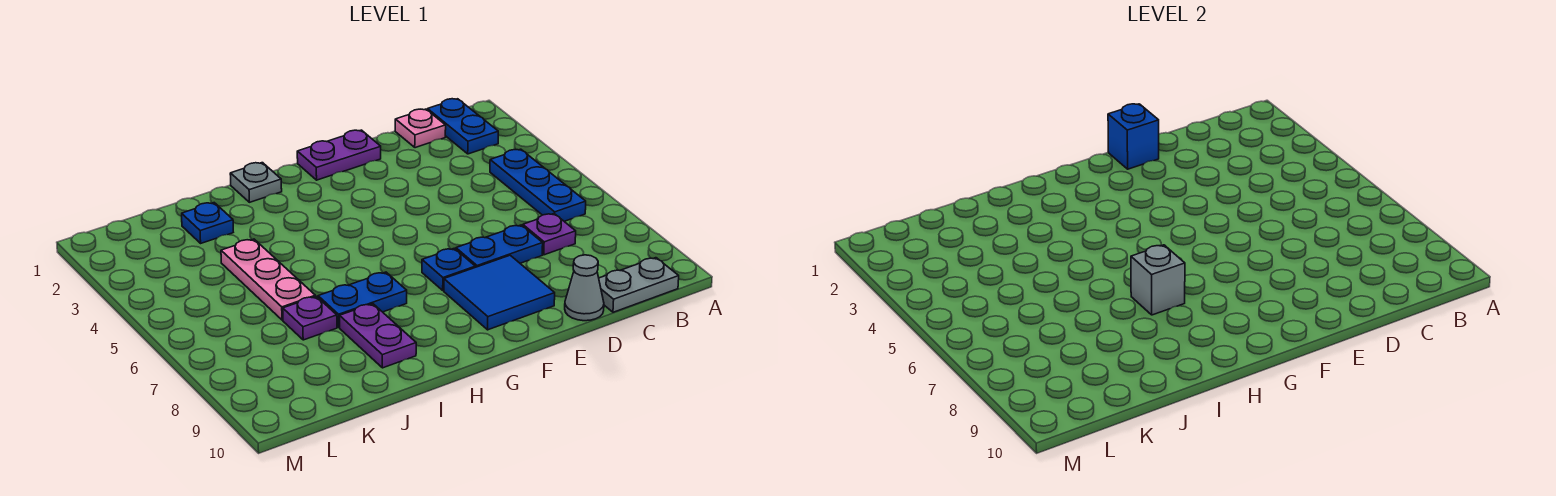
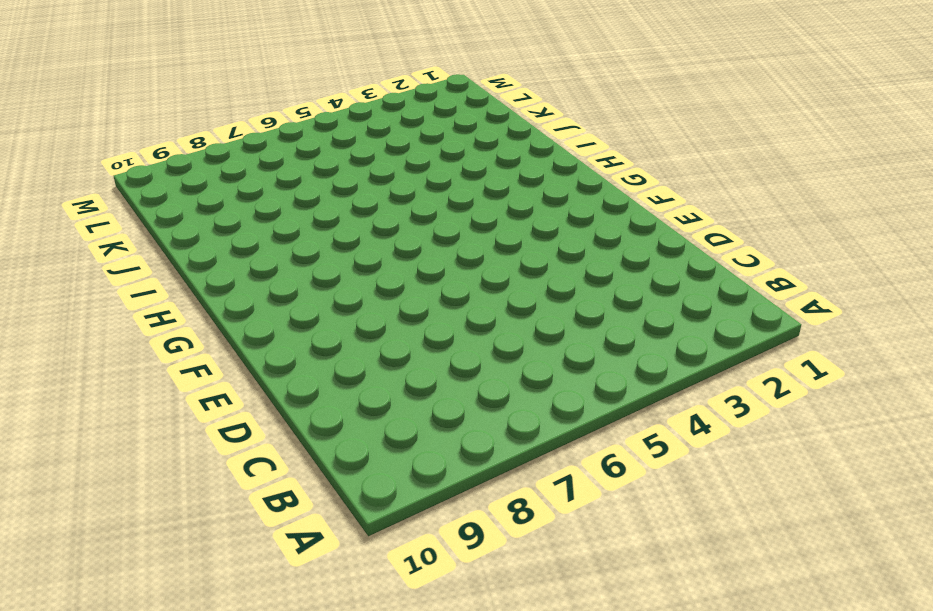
none -> blue 1x2 plate [427,99,498,154]
none -> blue 1x3 plate [490,149,586,221]
none -> grey 1x2 plate [599,258,679,312]

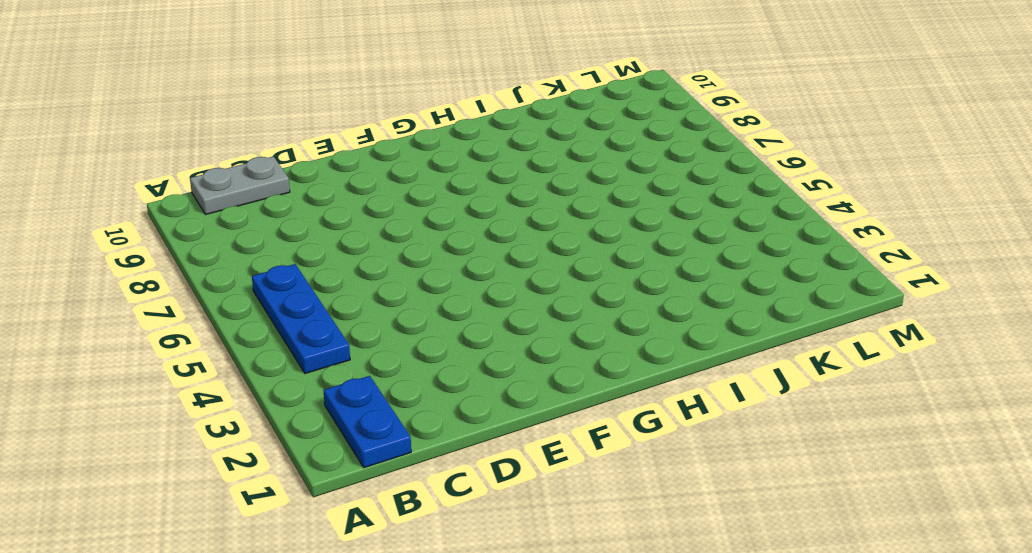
none -> pink 1x1 plate [395,109,446,148]
none -> purple 1x1 plate [523,214,576,255]
none -> blue 1x2 plate [456,225,543,267]

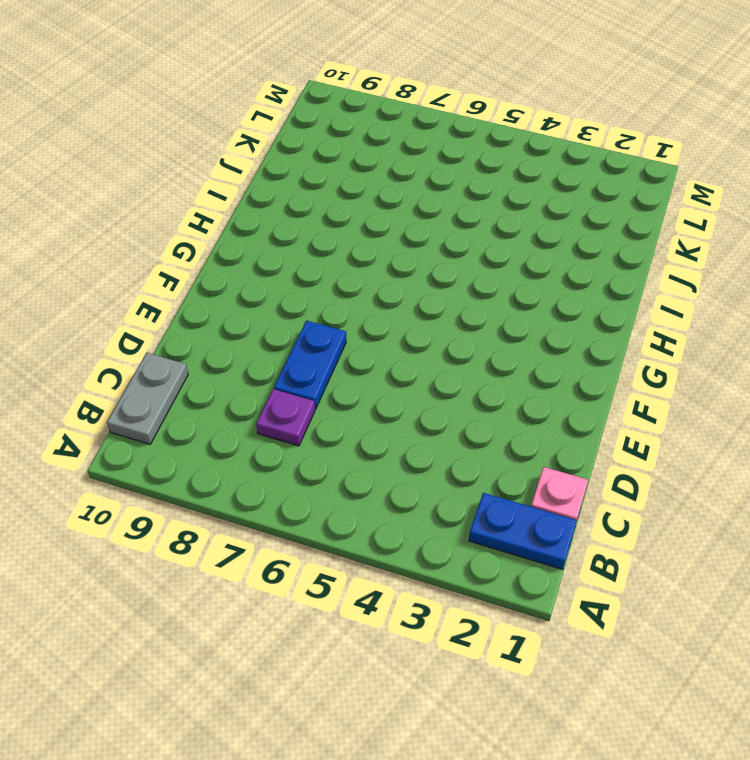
none -> blue 1x3 plate [490,149,586,221]
none -> grey 1x1 cone [565,255,604,321]
none -> purple 1x2 plate [297,130,381,180]

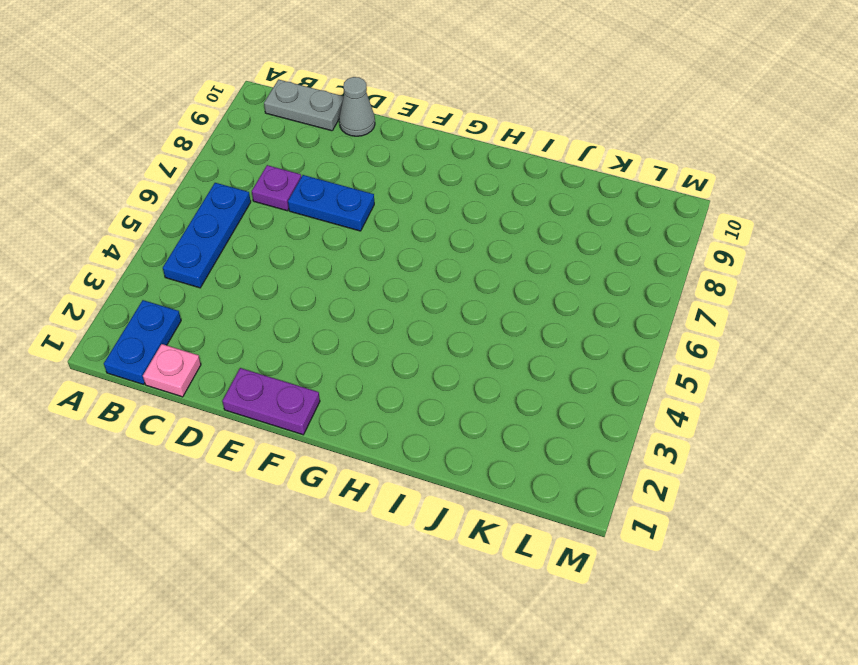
none -> blue 2x2 tile [444,255,555,330]
none -> blue 1x1 plate [422,248,475,290]
none -> grey 1x1 plate [230,163,282,202]

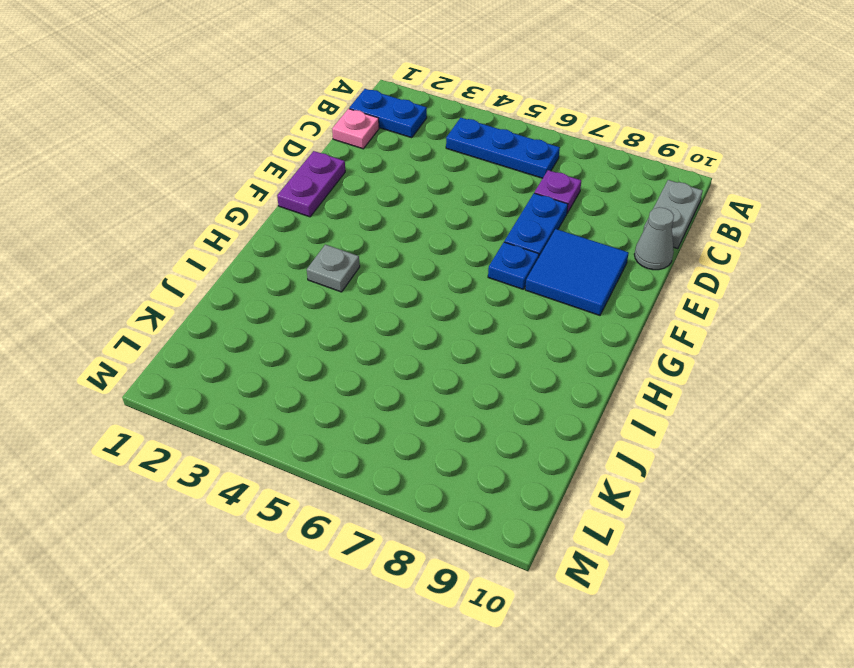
grey 1x1 plate [307,245,360,292] -> grey 1x1 plate moved to [230,163,282,202]
none -> blue 1x2 plate [318,272,407,327]
none -> purple 1x2 plate [340,304,416,368]
none -> blue 1x1 plate [182,203,233,243]

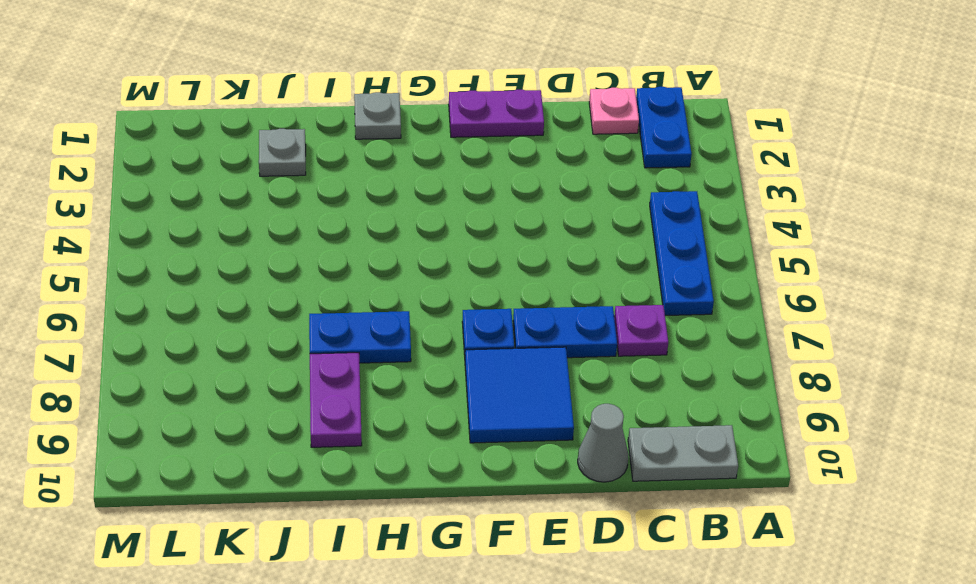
grey 1x1 plate [259,129,306,176] -> blue 1x1 plate [182,203,233,243]
none -> pink 1x3 plate [221,239,315,320]
none -> purple 1x1 plate [283,296,337,340]
none -> blue 1x1 brick [1108,104,1159,169]

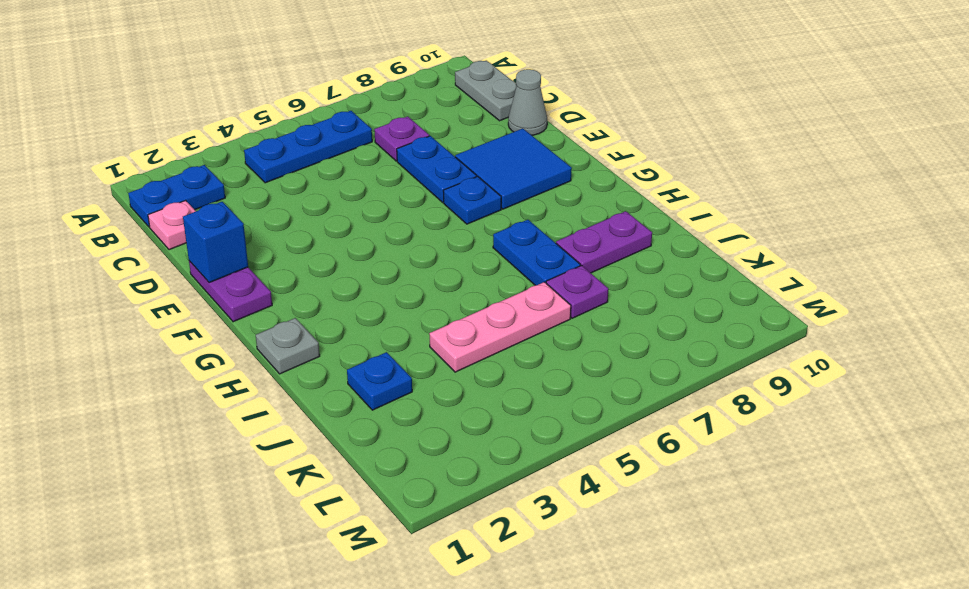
none -> grey 1x1 brick [1131,245,1185,315]

